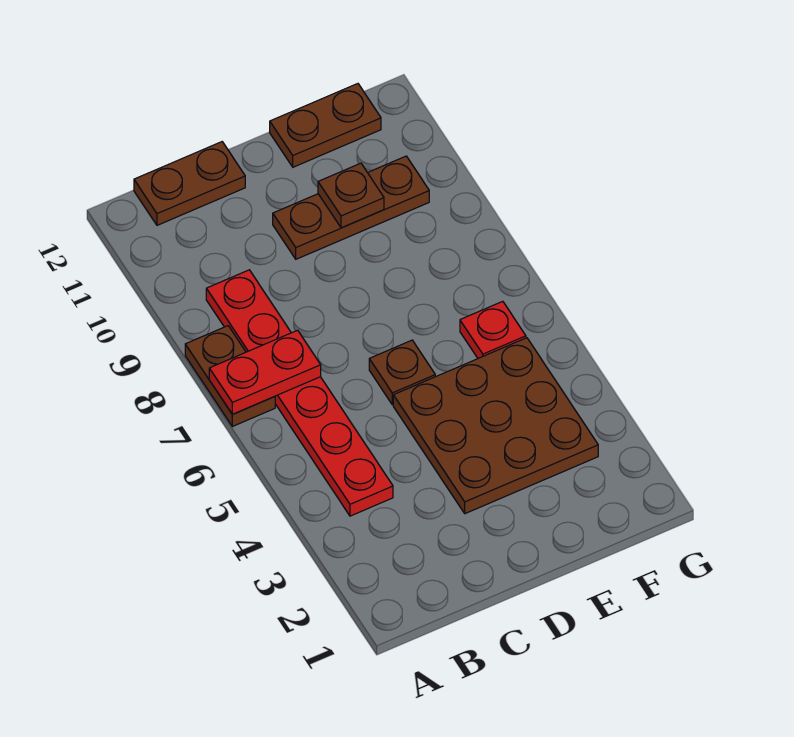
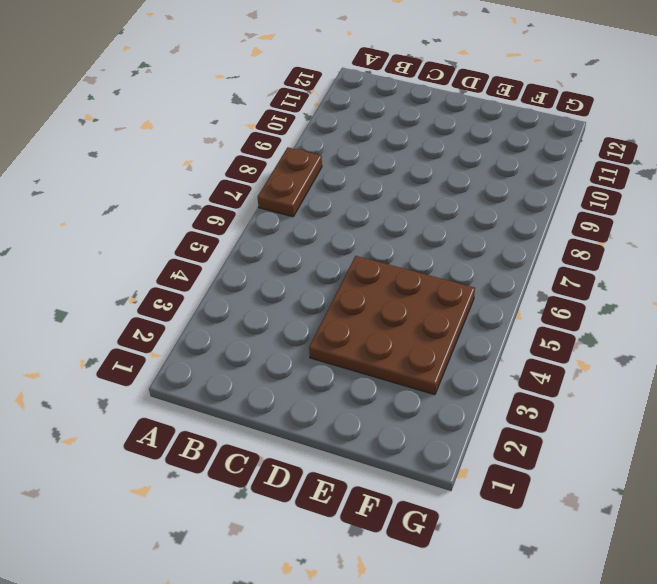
none -> red 1x6 plate [206,270,393,516]
none -> brown 1x2 plate [134,142,245,225]

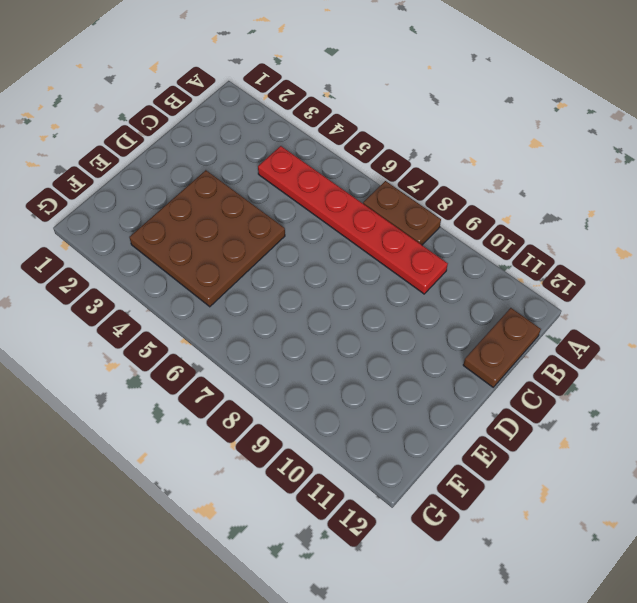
none -> brown 1x1 plate [369,340,435,405]
none -> brown 1x3 plate [273,156,429,259]

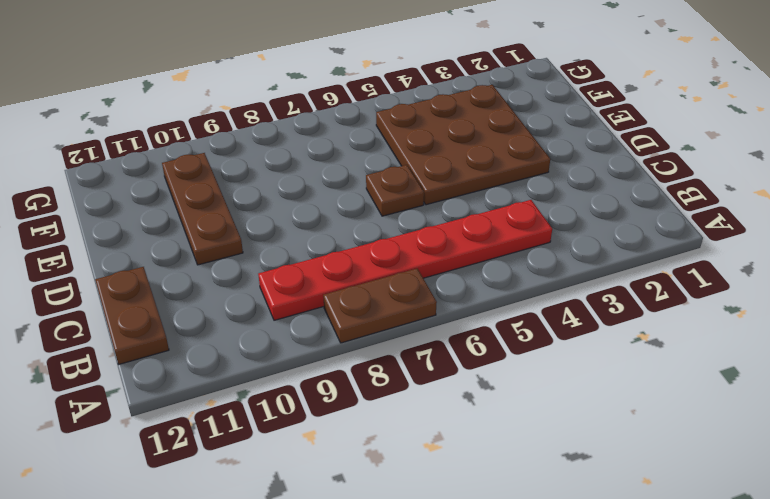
none -> brown 1x2 plate [270,84,381,167]
none -> red 1x1 plate [460,301,526,358]

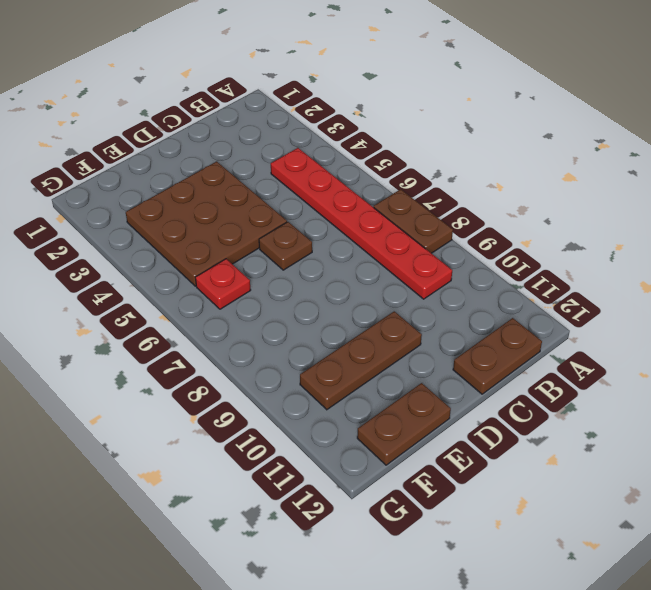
none -> red 1x2 plate [209,330,321,414]
none -> brown 1x1 plate [318,163,384,228]

